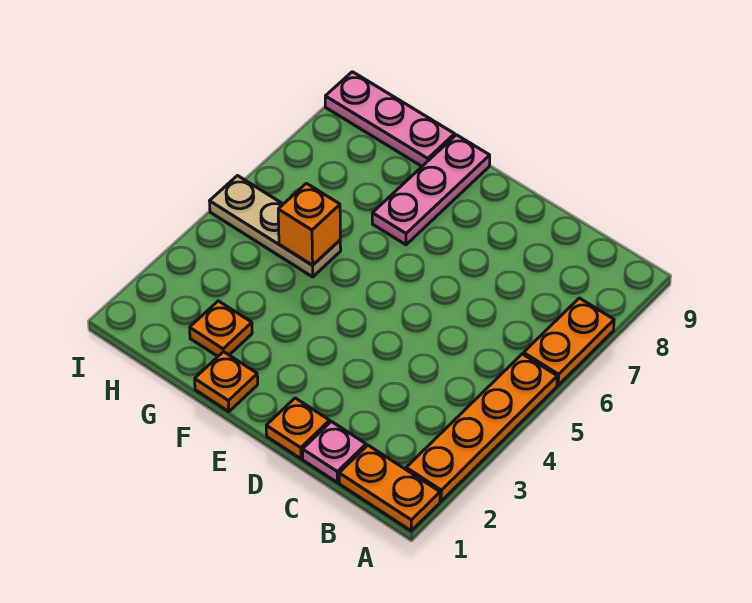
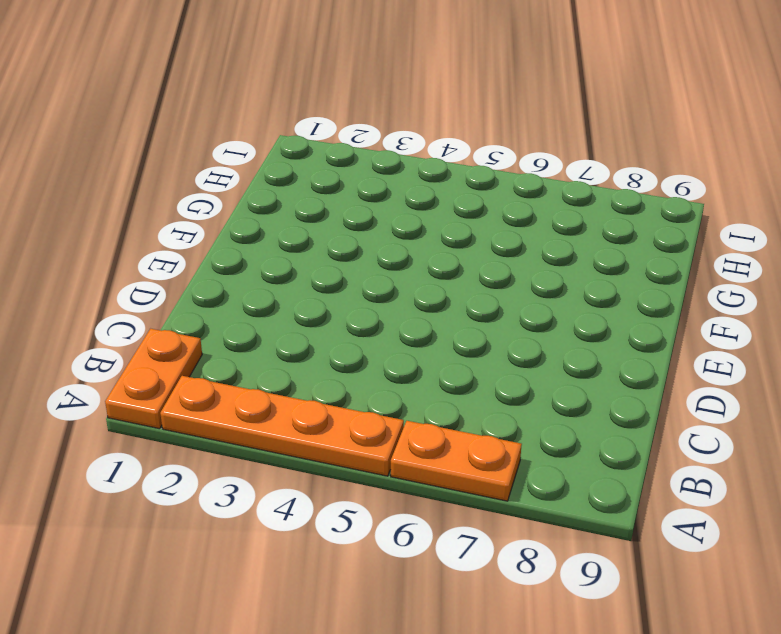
none -> pink 1x1 plate [303,421,366,483]
none -> orange 1x1 plate [266,398,330,459]

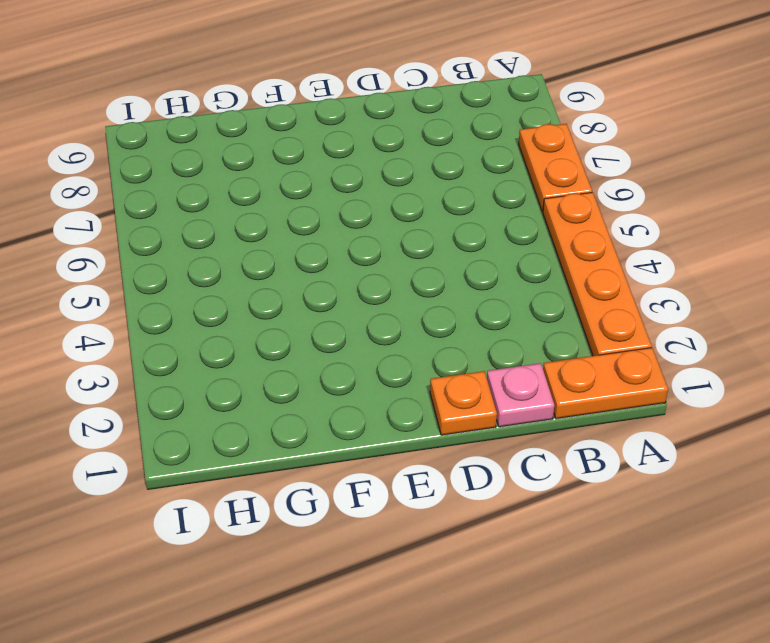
none -> orange 1x1 plate [195,352,258,412]
none -> pink 1x3 plate [372,135,490,245]

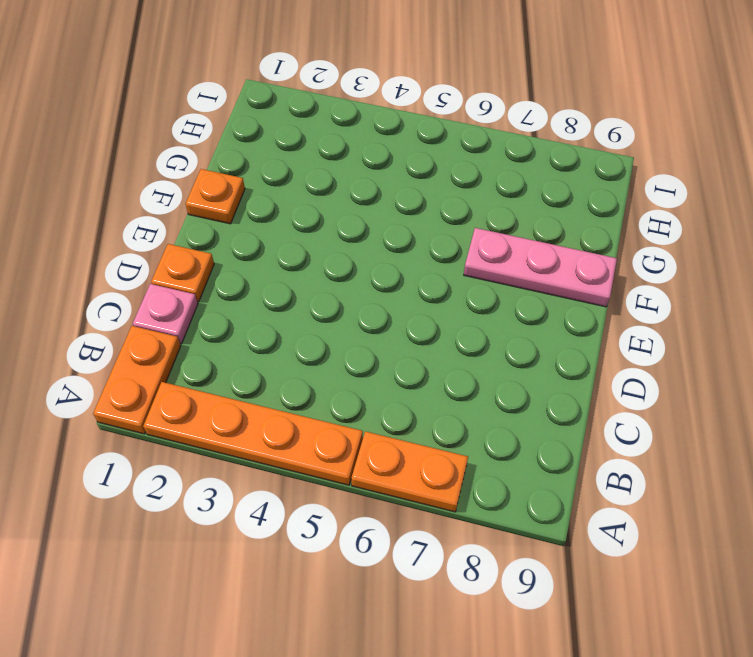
none -> orange 1x1 plate [190,301,252,356]
none -> tan 1x3 plate [210,176,341,277]

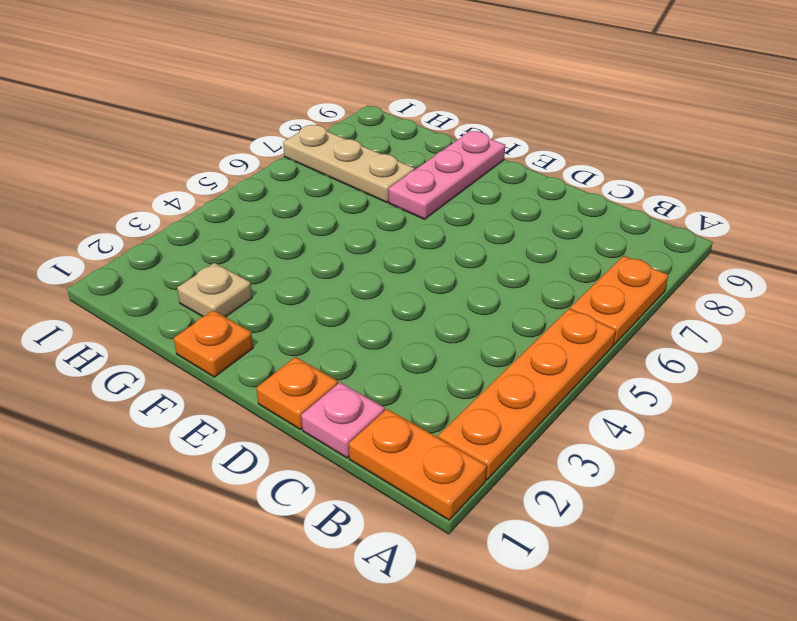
tan 1x1 plate [177,263,252,317] -> orange 1x1 plate [190,301,252,356]
tan 1x3 plate [283,125,414,203] -> tan 1x3 plate moved to [210,176,341,277]
none -> pink 1x3 plate [325,72,455,166]
none -> orange 1x1 brick [278,183,340,265]

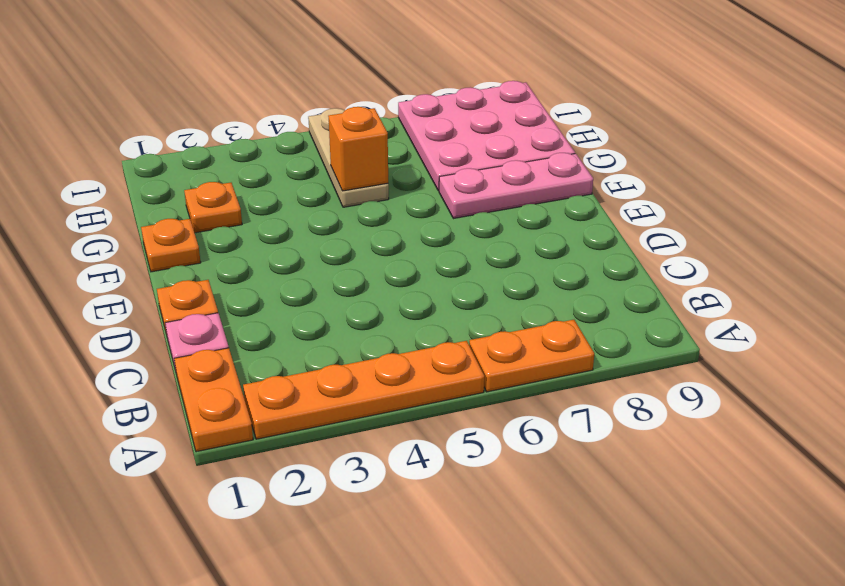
pink 3x3 plate [398,81,575,191] -> pink 1x3 plate [325,72,455,166]

